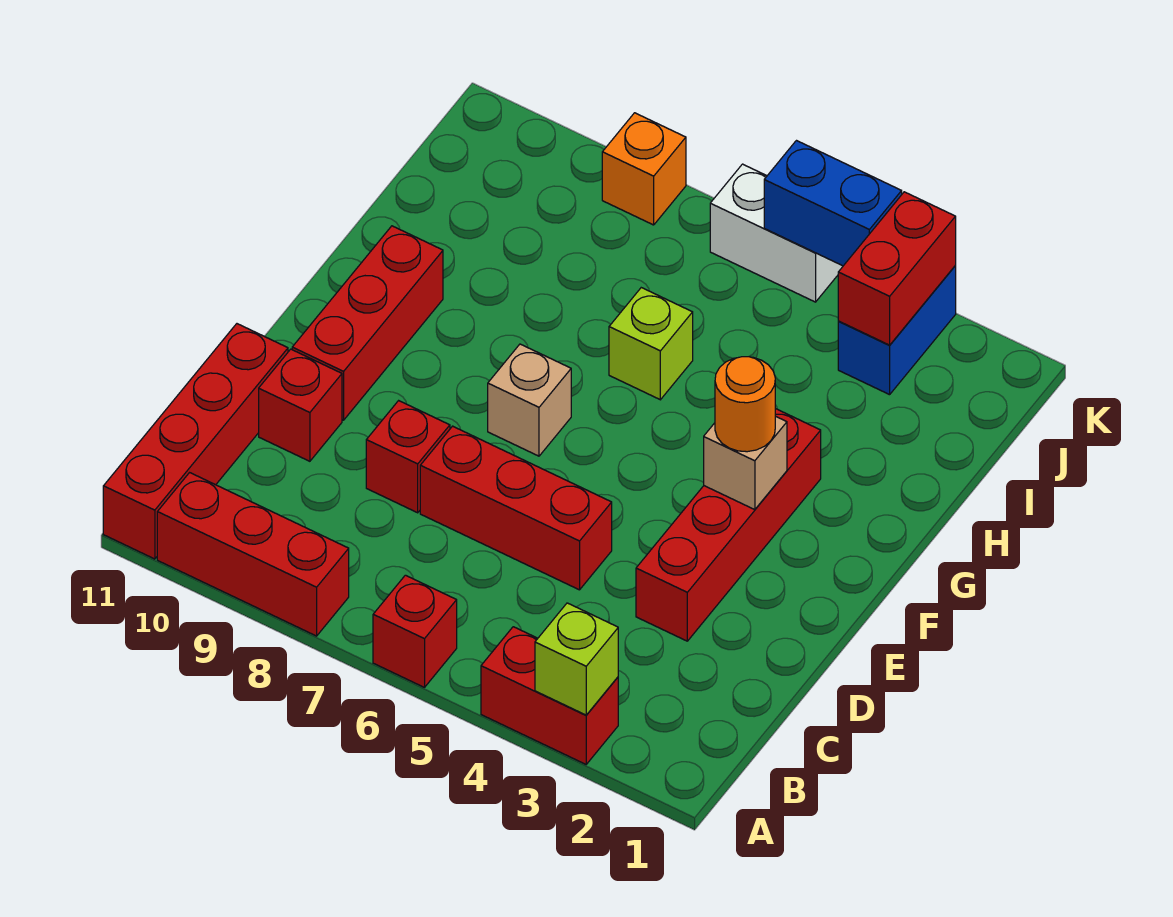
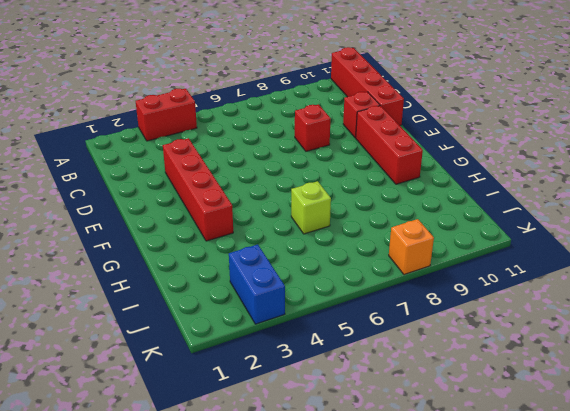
none -> red 1x1 brick [373,575,457,687]
none -> red 1x3 brick [157,473,349,636]
none -> red 1x3 brick [420,426,612,590]

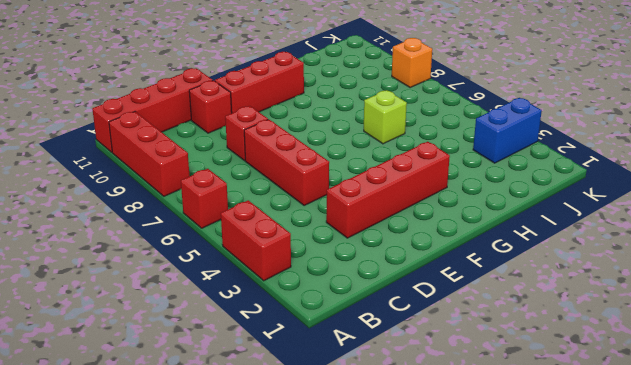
none -> tan 1x1 brick [488,344,571,456]
none -> white 1x2 brick [710,164,843,302]
none -> lime 1x1 brick [535,603,618,715]

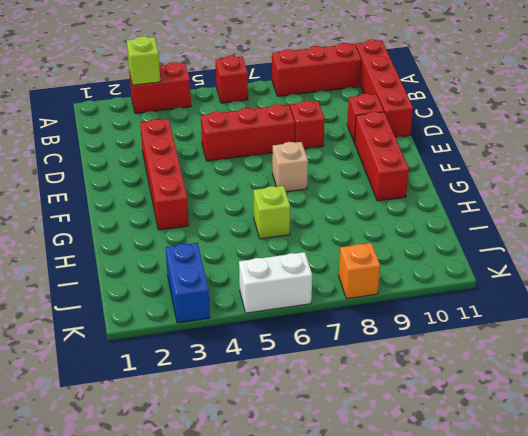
none -> tan 1x1 brick [704,416,787,510]
none -> red 1x2 brick [838,192,956,345]
none -> blue 1x2 brick [764,141,902,266]

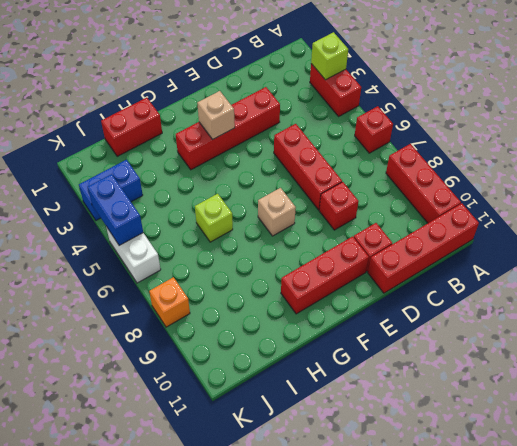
red 1x2 brick [101,98,162,156] -> red 1x2 brick moved to [838,192,956,345]
none -> orange 1x1 round brick [715,357,775,452]

